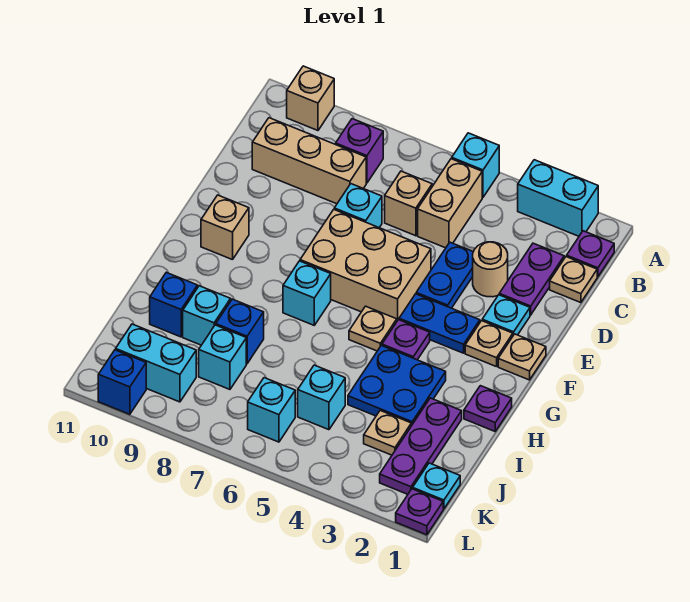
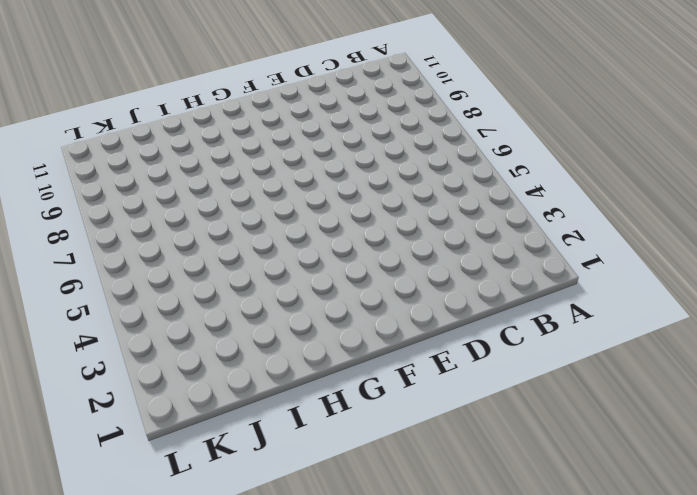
none -> cyan 1x2 brick [518,160,598,236]
none -> cyan 1x1 brick [452,133,499,197]
none -> tan 1x1 brick [287,66,334,131]
none -> purple 1x1 plate [567,231,614,277]

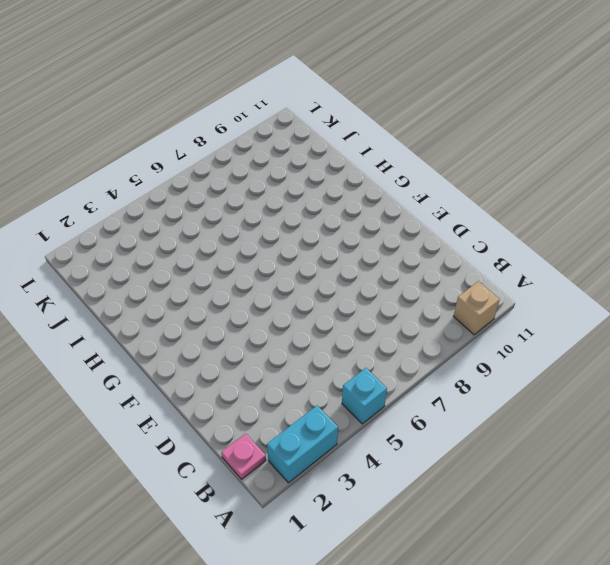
pink 1x1 plate [221,434,266,479] -> purple 1x1 plate [567,231,614,277]
none -> tan 1x2 brick [418,159,482,248]
none -> purple 1x1 brick [336,119,383,183]
none -> tan 1x1 plate [550,257,597,303]
none -> purple 1x2 plate [499,243,564,315]

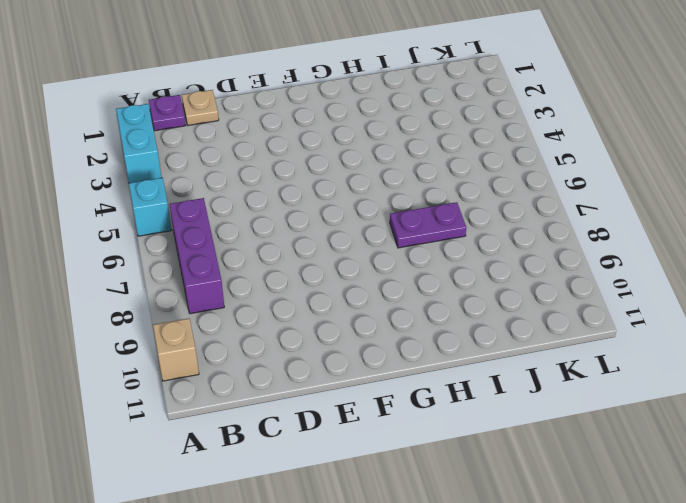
purple 1x3 brick [170,198,224,314] -> purple 1x1 brick [336,119,383,183]
purple 1x2 plate [390,202,466,248] -> purple 1x2 plate moved to [499,243,564,315]
none -> tan 1x2 brick [418,159,482,248]
none -> tan 1x1 brick [385,171,432,236]
none -> tan 1x3 brick [252,118,366,204]
none -> tan 1x1 round brick [473,242,508,297]

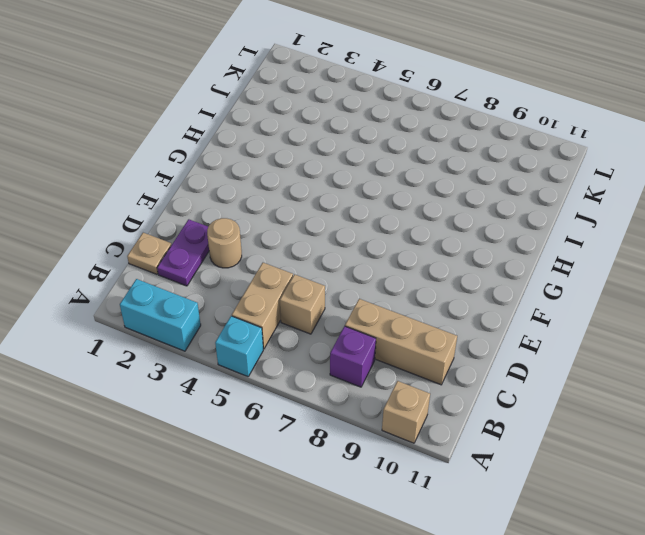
none -> purple 1x1 plate [567,231,614,277]
none -> blue 1x2 plate [416,242,473,308]
none -> cyan 1x1 brick [334,184,382,228]
none -> cyan 1x1 plate [482,295,530,335]

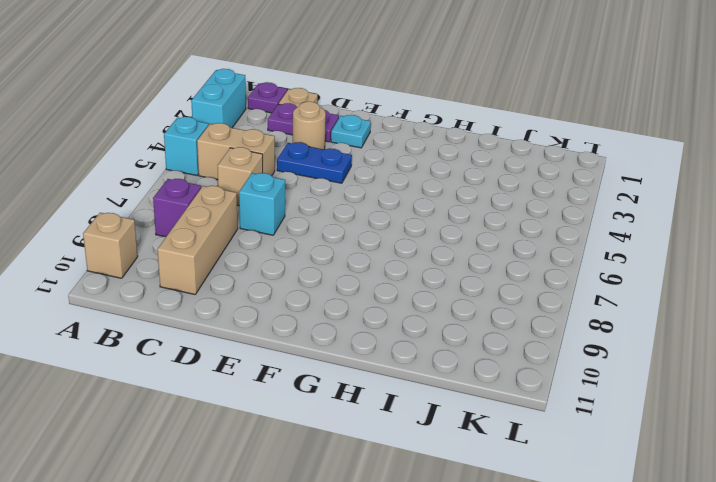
none -> tan 2x3 brick [300,210,431,321]
none -> tan 1x1 plate [498,334,546,380]
none -> tan 1x1 plate [465,321,513,367]
none -> blue 1x2 plate [399,294,480,353]

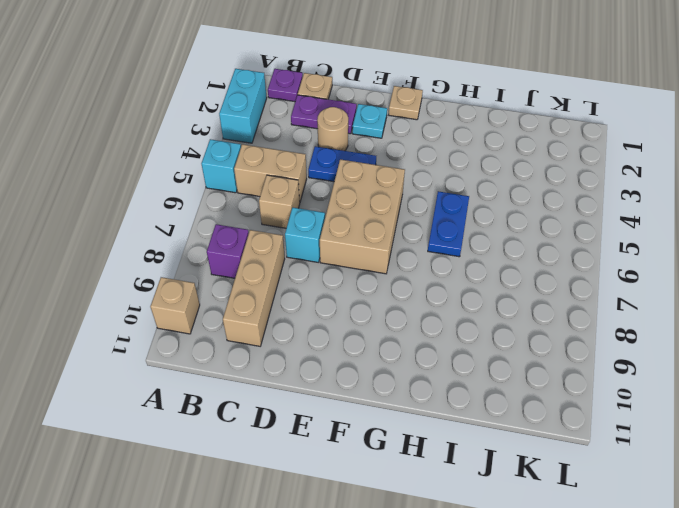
blue 1x2 plate [428,191,469,257] -> blue 1x2 plate moved to [399,294,480,353]
none -> tan 1x1 plate [465,321,513,367]
none -> tan 1x1 brick [201,195,249,260]
none -> purple 1x1 plate [382,320,430,360]
none -> tan 1x1 plate [349,306,397,351]

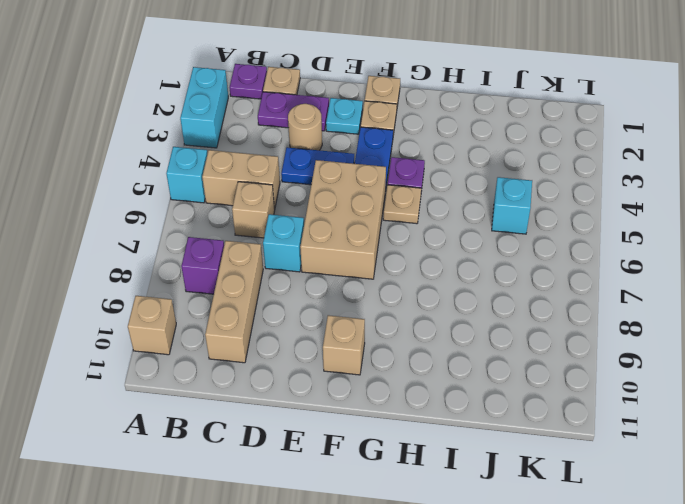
none -> cyan 1x1 brick [283,261,331,325]
none -> purple 1x1 plate [464,386,512,431]
none -> blue 2x2 plate [348,345,446,426]
none -> purple 1x3 plate [380,398,462,494]

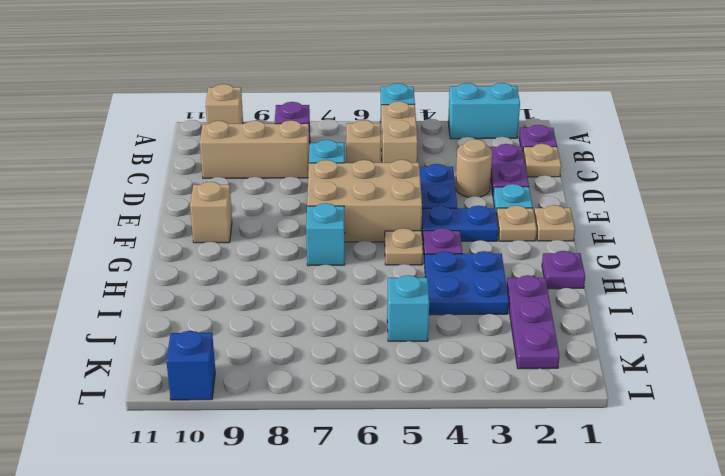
none -> blue 1x1 brick [216,299,264,364]
none -> cyan 1x1 brick [183,286,231,345]
none -> blue 1x1 brick [150,272,198,337]
none -> tan 1x1 plate [364,411,411,455]

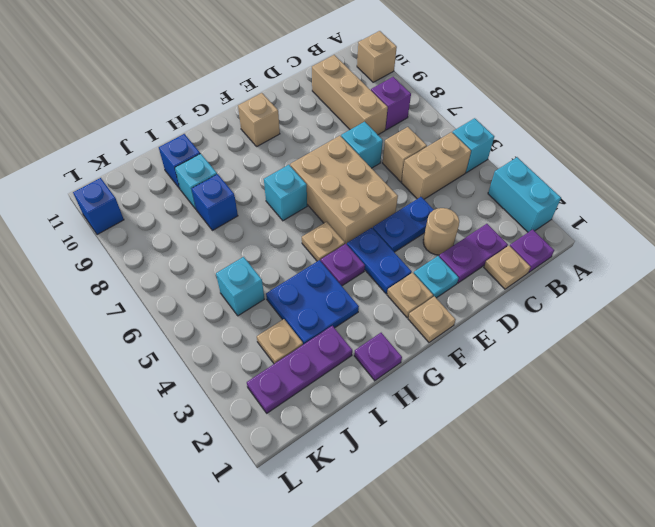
none -> cyan 1x1 brick [199,325,246,389]
none -> cyan 1x1 plate [413,463,460,509]
none -> cyan 1x1 brick [248,378,295,442]
none -> cyan 1x2 brick [116,324,196,402]

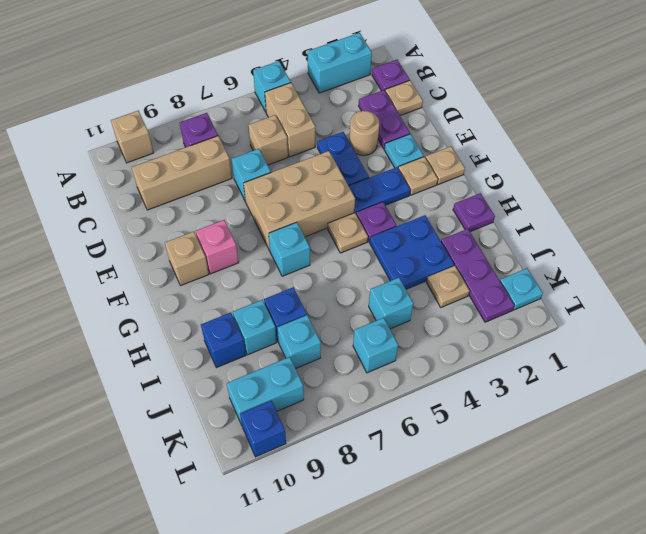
pink 1x1 brick [196,220,239,274] -> none
none -> purple 1x1 plate [396,489,443,535]

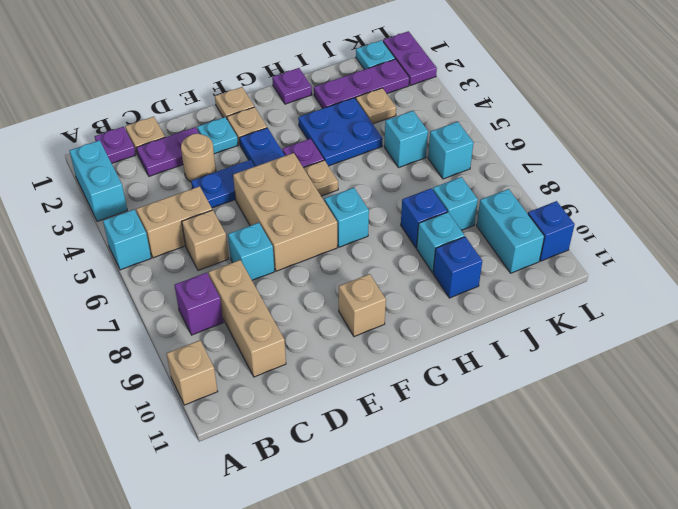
purple 1x2 plate [383,31,437,85] -> purple 1x1 plate [396,489,443,535]

